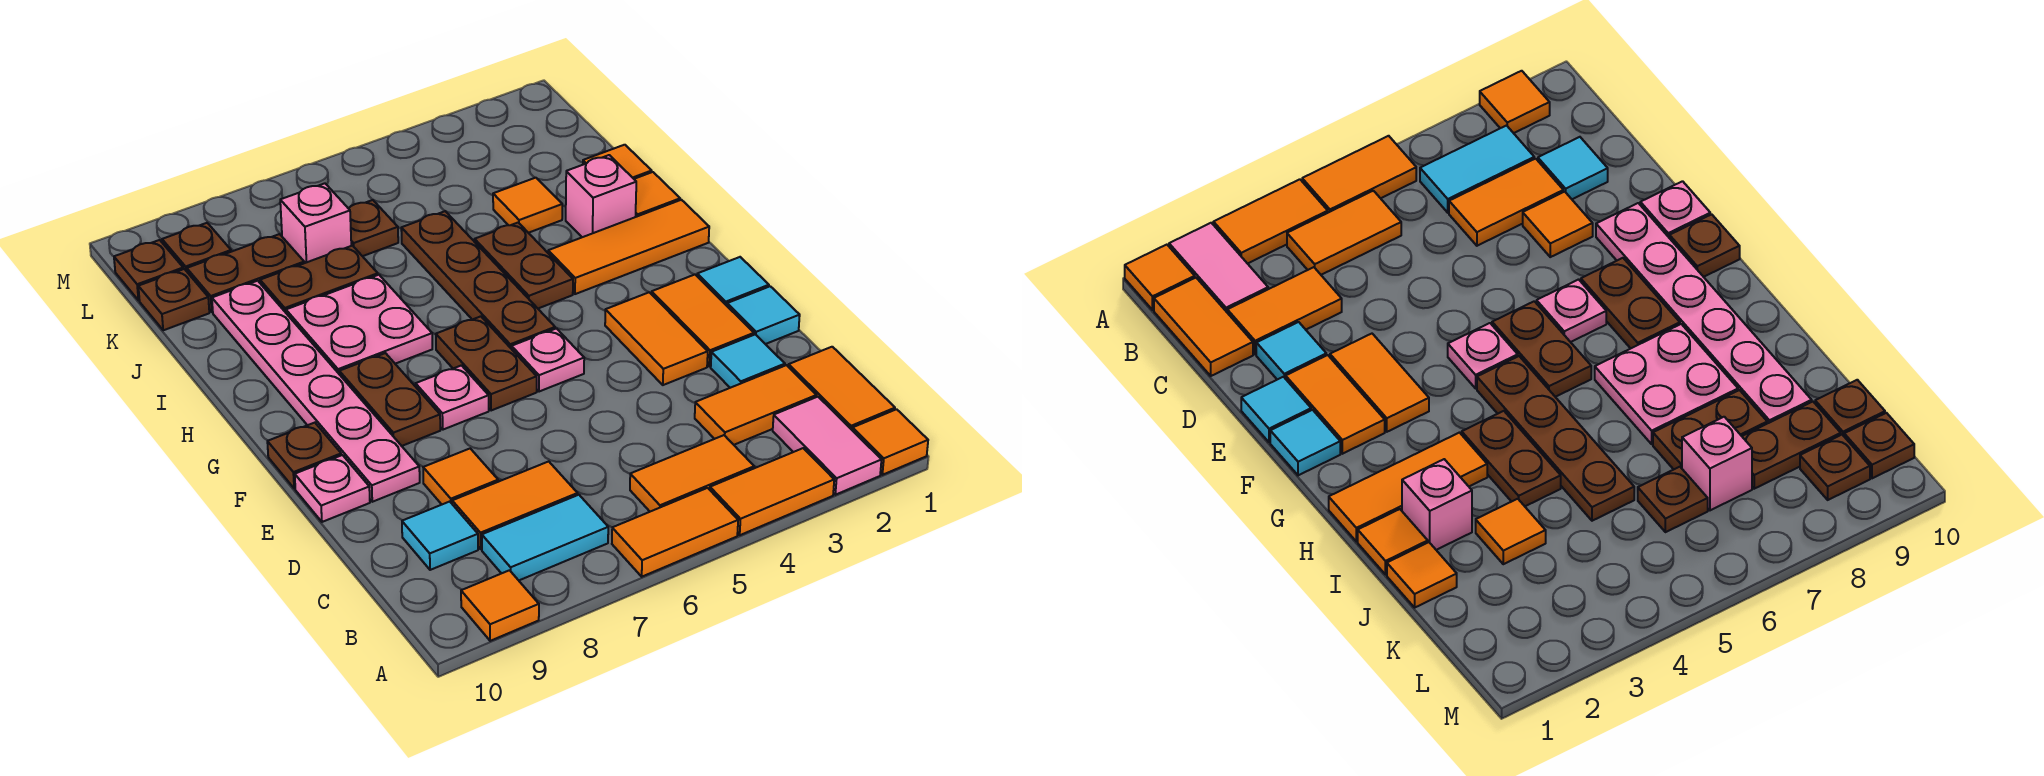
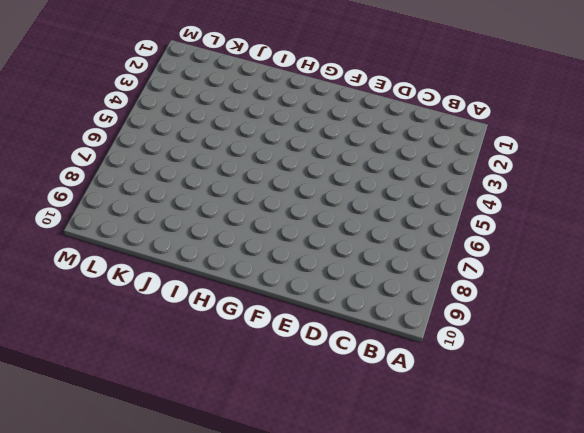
none -> orange 1x1 tile [852,409,928,475]
none -> pink 1x2 tile [773,397,881,495]
none -> orange 1x2 tile [710,448,834,535]
none -> orange 1x2 tile [612,488,738,577]

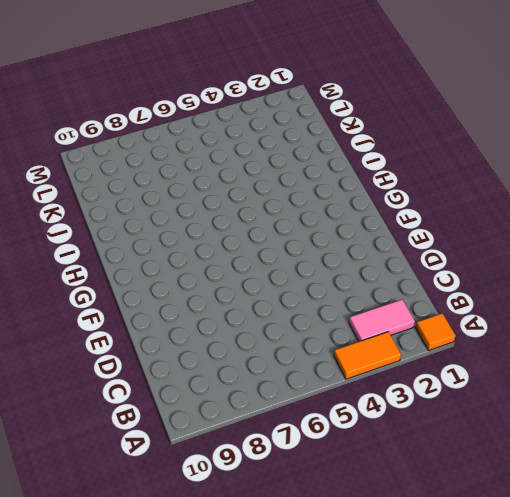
pink 1x2 tile [349,300,415,341] -> pink 1x2 tile turned to [773,397,881,495]
none -> orange 1x2 tile [612,488,738,577]
none -> orange 1x1 tile [461,570,539,641]
none -> orange 1x2 tile [789,347,895,430]
none -> orange 1x2 tile [630,435,754,512]

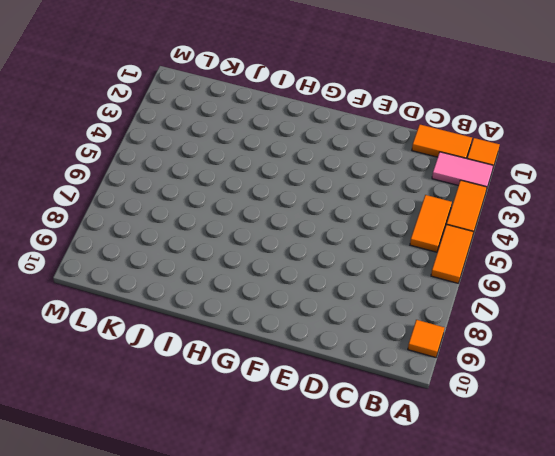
none -> cyan 1x2 tile [482,495,608,580]
none -> orange 1x2 tile [695,365,817,445]
none -> orange 1x2 tile [452,461,578,549]
none -> cyan 1x1 tile [402,502,478,570]

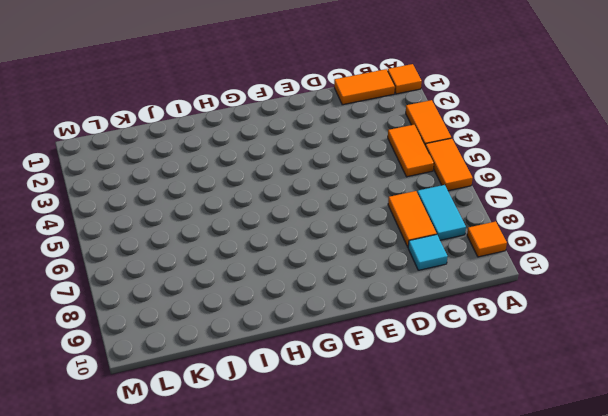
none -> pink 1x2 tile [773,397,881,495]
none -> orange 1x2 tile [695,365,817,445]
none -> cyan 1x1 tile [711,334,785,388]
none -> orange 1x1 tile [423,449,498,504]

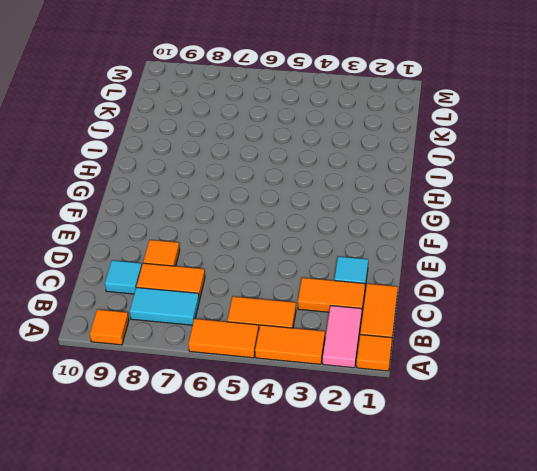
none -> cyan 1x1 tile [727,286,800,344]
none -> orange 1x2 tile [652,275,754,366]
none -> orange 1x2 tile [605,292,708,385]
none -> pink 1x6 plate [212,281,420,502]

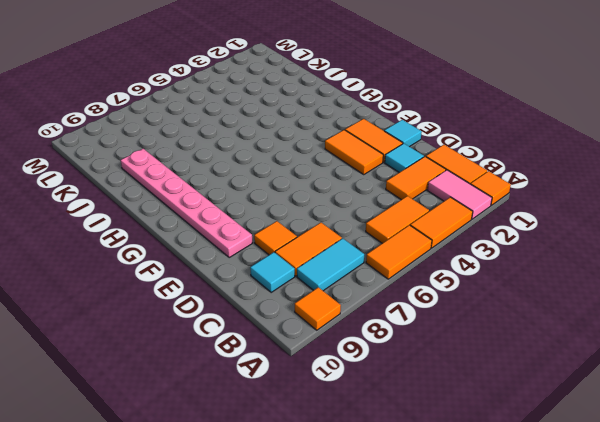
none -> pink 1x1 plate [295,455,370,522]
none -> cyan 1x1 tile [697,257,769,306]
none -> pink 1x1 plate [512,328,584,392]
none -> brown 1x2 plate [436,316,537,411]

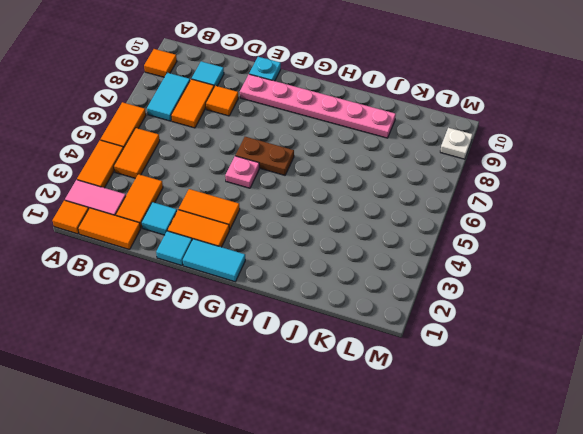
cyan 1x1 plate [249,57,281,81] -> pink 1x1 plate [295,455,370,522]
cyan 1x2 tile [183,239,245,282] -> cyan 1x1 tile [697,257,769,306]
white 1x1 plate [440,128,473,159] -> none
none -> pink 1x1 plate [416,365,489,430]
none -> brown 1x2 plate [339,353,440,446]
none -> brown 1x1 plate [267,423,341,489]
none -> brown 1x4 plate [401,211,555,349]

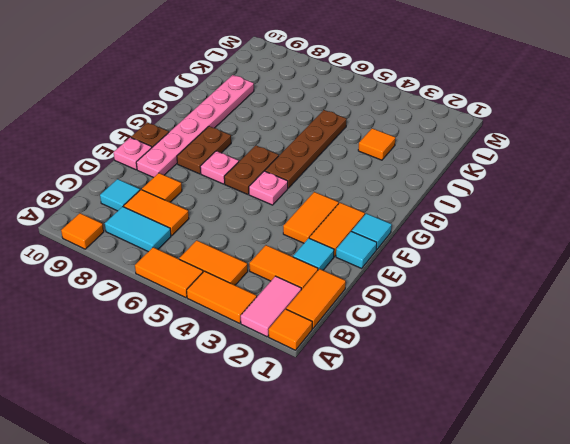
none -> orange 1x3 tile [548,200,709,294]
none -> brown 1x2 plate [475,223,573,308]
none -> pink 2x2 plate [286,275,432,373]
none -> orange 1x1 tile [634,172,680,217]

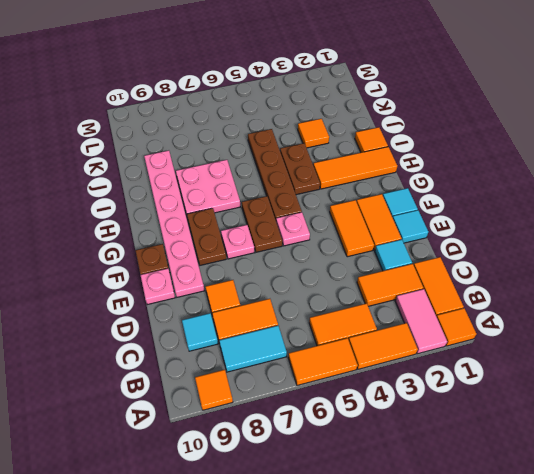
none -> pink 1x1 brick [566,155,636,237]
none -> orange 1x1 tile [583,145,652,179]
none -> brown 1x2 plate [260,246,378,313]
none -> brown 1x1 plate [349,200,398,256]

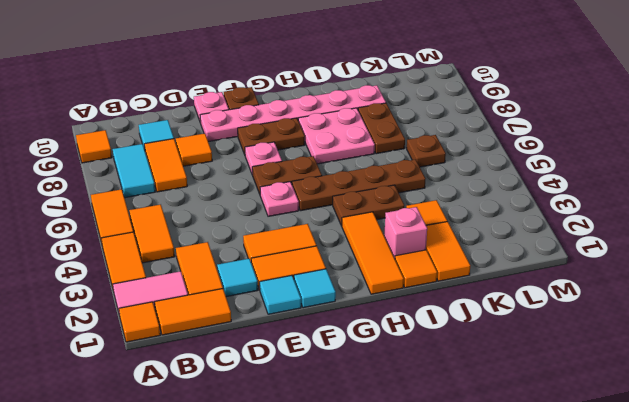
orange 1x2 tile [426,222,470,281] -> orange 1x1 tile [583,145,652,179]
none -> pink 1x1 brick [280,183,351,263]
none -> brown 1x2 plate [187,234,304,312]
none -> brown 1x1 plate [138,269,209,330]
none -> brown 1x1 plate [162,223,231,271]

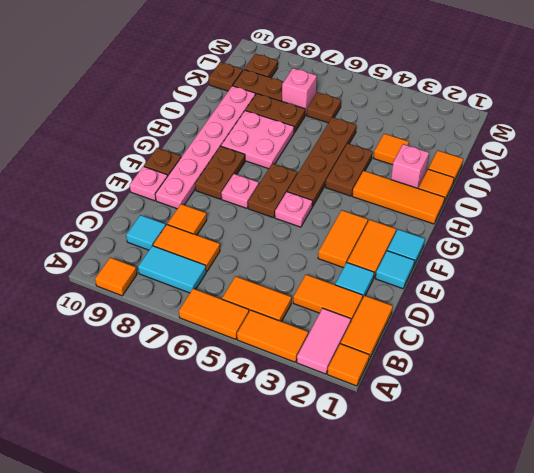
none -> brown 1x1 plate [114,240,183,300]

